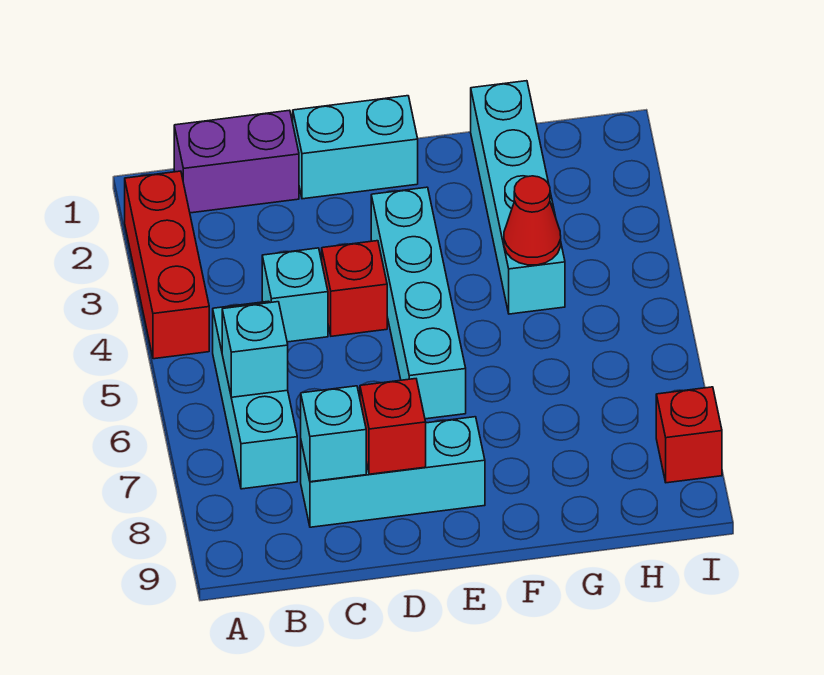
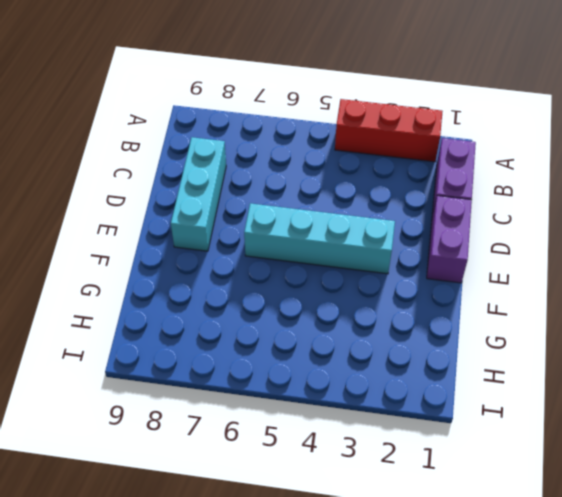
purple 1x2 brick [427,196,472,283] -> cyan 1x2 brick [293,96,418,199]
none -> cyan 1x3 brick [213,301,297,489]
none -> cyan 1x1 brick [262,248,328,342]
none -> red 1x1 brick [322,241,387,336]

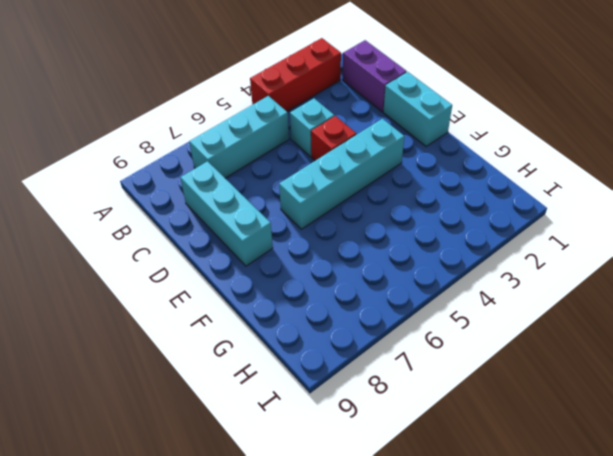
none -> cyan 1x4 brick [471,81,565,314]
none -> red 1x1 brick [656,387,722,483]
none -> cyan 1x1 brick [222,302,288,397]

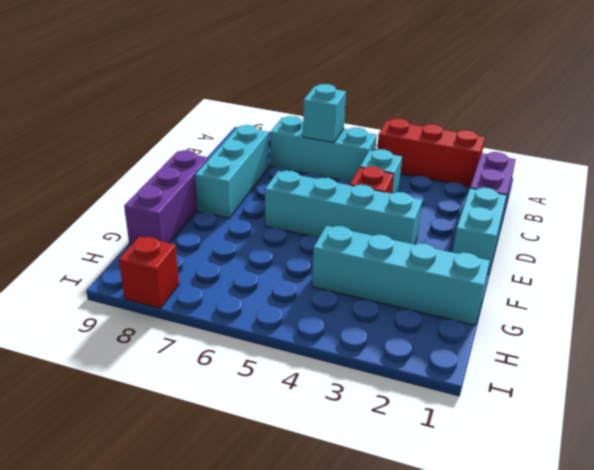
purple 1x3 brick [124,150,209,244] -> none
none -> cyan 1x1 brick [301,386,366,482]
none -> red 1x1 brick [360,379,426,474]
none -> red 1x1 cone [504,176,561,265]

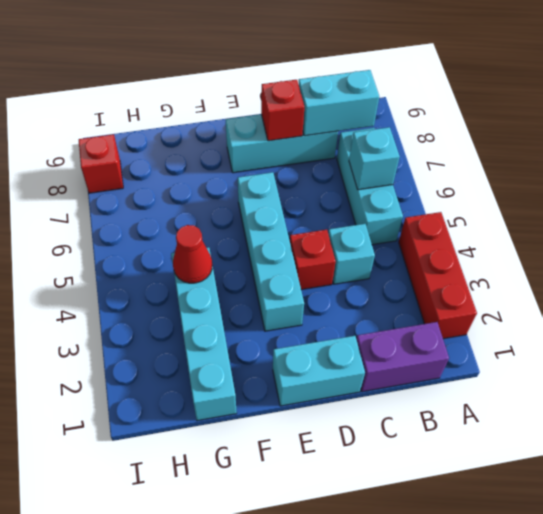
cyan 1x2 brick [299,70,379,136] -> cyan 1x1 brick [301,386,366,482]

